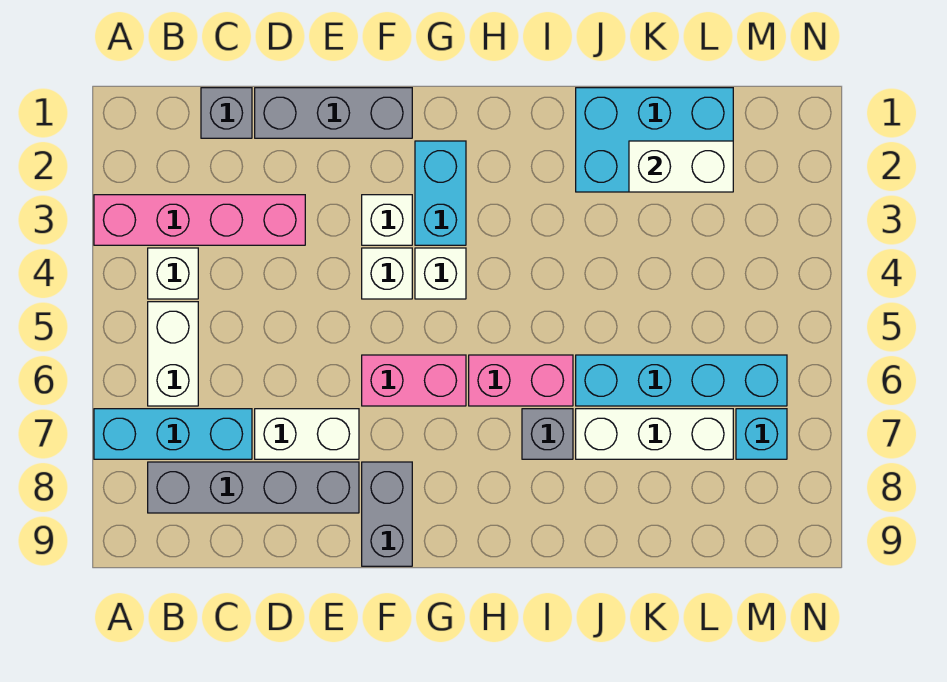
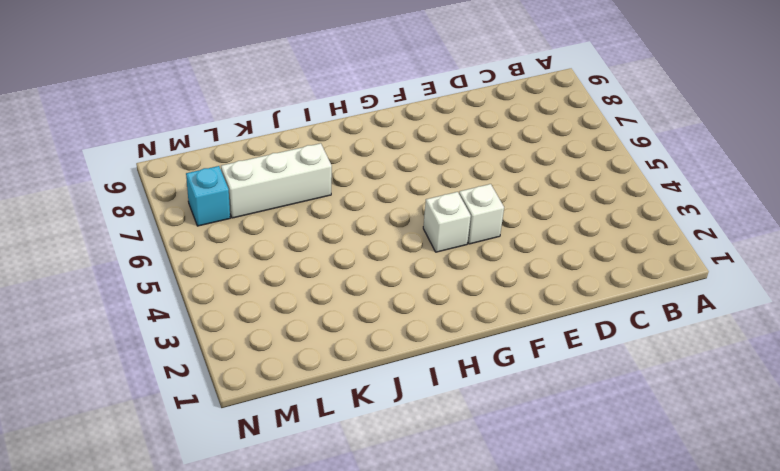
none -> pink 1x4 brick [94,195,305,245]
none -> cyan 1x3 brick [94,409,252,459]
none -> white 1x1 brick [148,248,198,299]

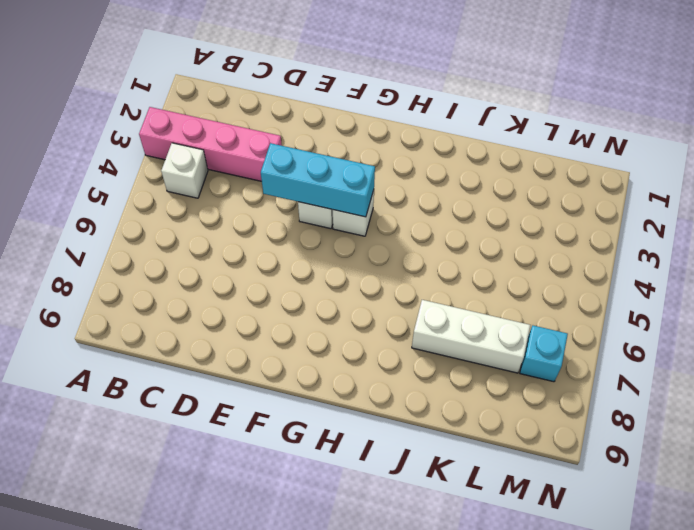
cyan 1x3 brick [261,143,375,217] -> cyan 1x3 brick moved to [94,409,252,459]
none -> white 1x2 brick [148,302,198,406]
none -> grey 1x4 brick [148,462,359,513]
none -> grey 1x1 brick [201,88,252,138]

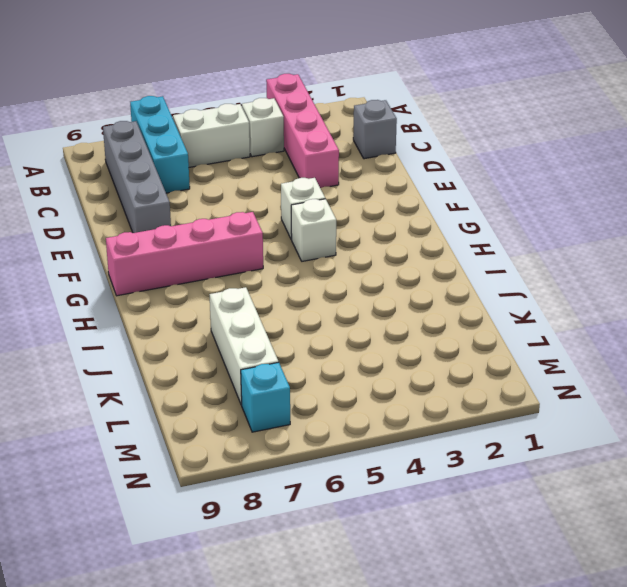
pink 1x4 brick [106,212,263,296] -> pink 1x2 brick [362,355,466,406]
none -> grey 1x3 brick [255,88,412,138]
none -> white 1x2 brick [255,409,359,459]
none -> white 1x1 brick [362,195,412,245]

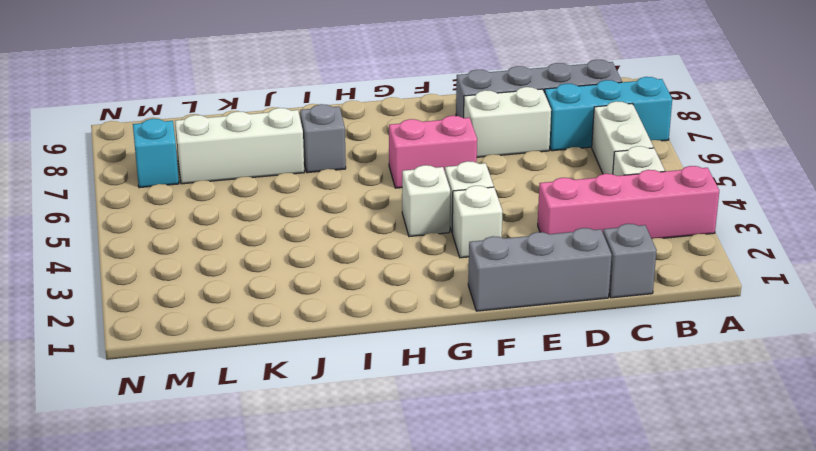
none -> grey 1x2 brick [362,462,412,566]
none -> cyan 1x2 brick [415,141,466,245]
none -> pink 1x2 brick [469,355,573,406]

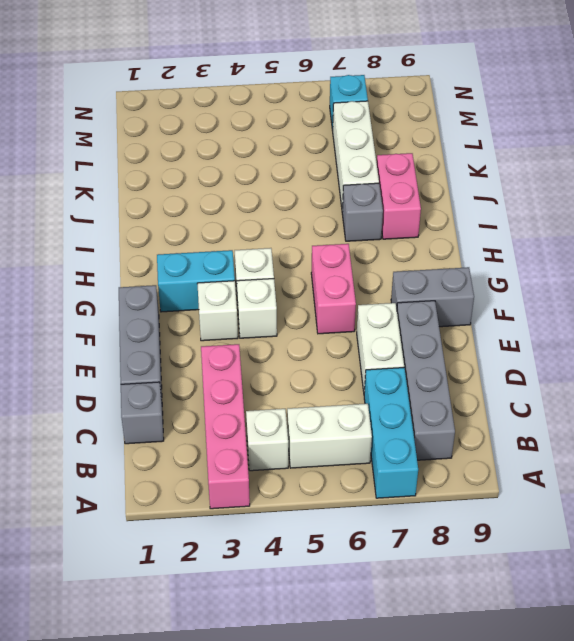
pink 1x2 brick [377,153,421,239] -> pink 1x2 brick moved to [469,355,573,406]
none -> cyan 2x3 brick [576,88,733,192]
none -> cyan 1x4 brick [576,355,787,406]
none -> white 1x2 brick [629,141,733,192]

